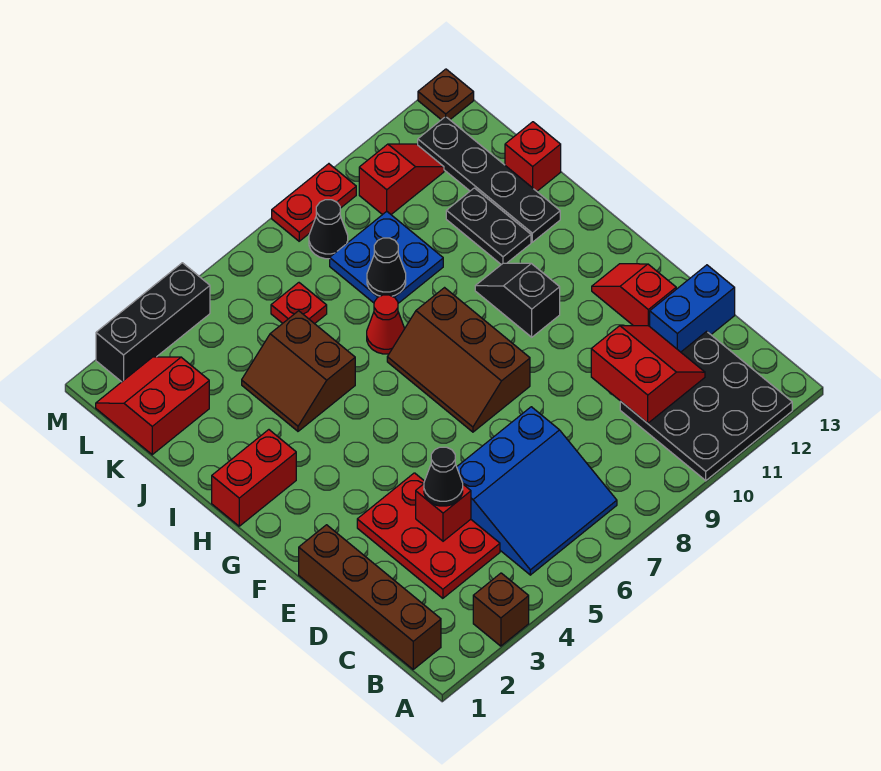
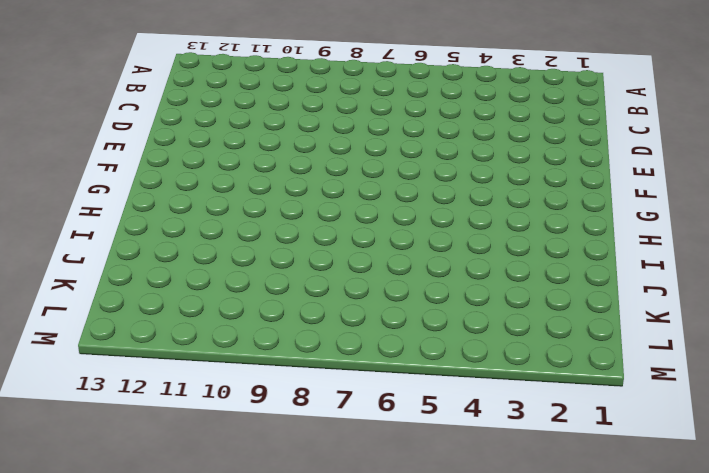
none -> brown 1x1 brick [473,573,529,646]
none -> black 3x3 plate [620,331,792,481]
none -> brown 1x4 brick [299,525,441,669]

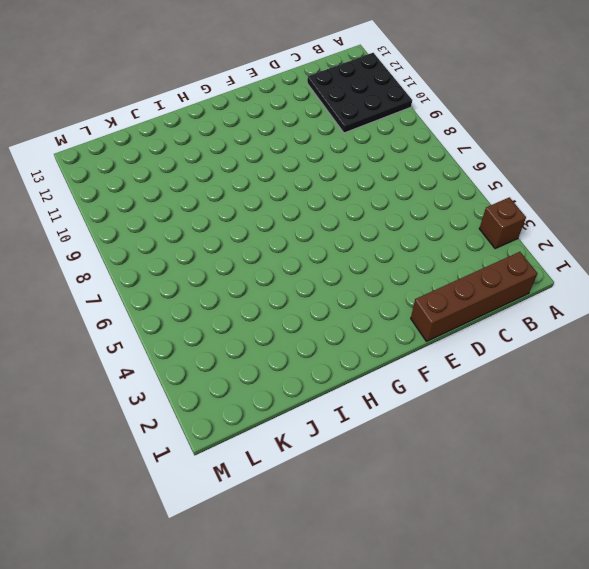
none -> blue 3x3 slope [457,407,617,575]
none -> red 2x3 plate [357,473,500,598]
none -> blue 1x2 brick [650,265,735,352]

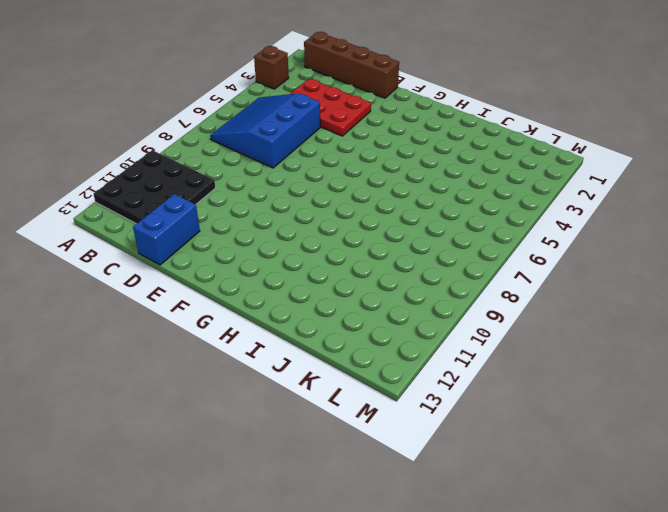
none -> red 1x2 slope [592,264,676,326]
none -> brown 2x3 slope [387,288,530,432]
none -> black 1x2 slope [475,263,560,337]

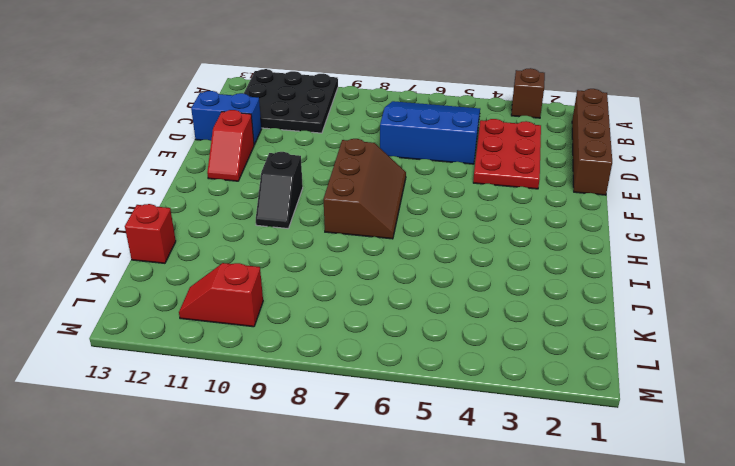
none -> red 1x2 brick [212,430,296,526]
none -> brown 2x2 slope [242,311,355,431]
none -> red 1x1 cone [367,295,405,354]

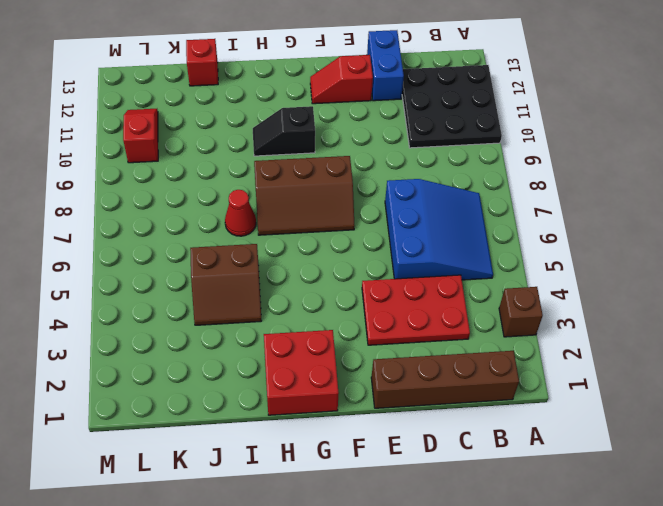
red 2x2 brick [264,330,339,415] -> red 1x2 brick [212,430,296,526]
none -> black 1x2 plate [446,188,531,265]
none -> black 1x4 plate [418,117,560,242]
none -> blue 2x2 plate [330,211,443,303]

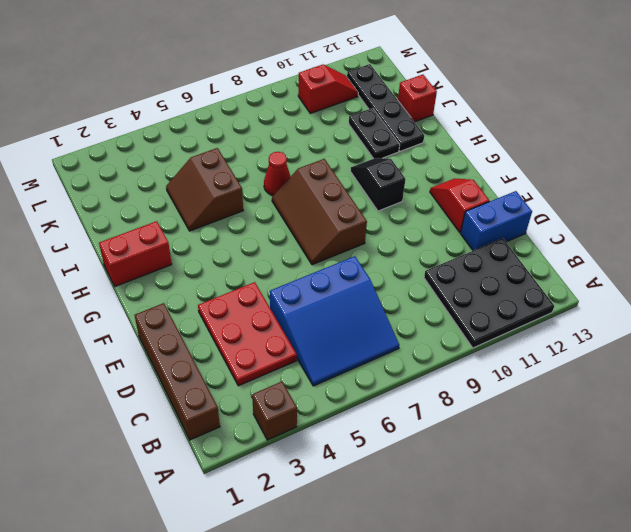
none -> blue 2x2 plate [330,211,443,303]
none -> red 2x2 slope [96,357,209,455]
none -> red 1x1 plate [271,283,327,324]

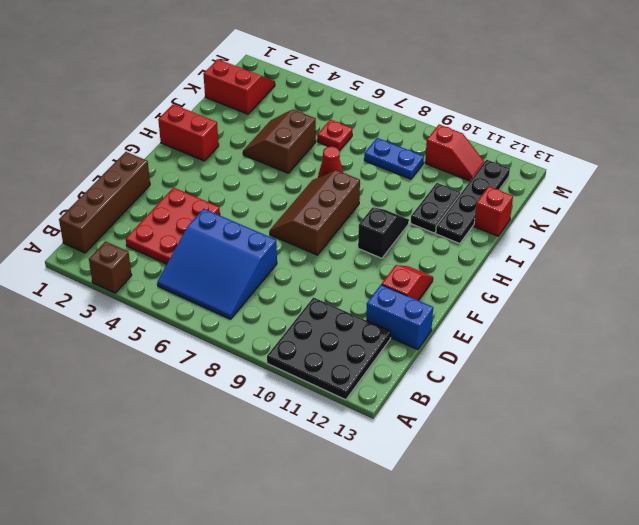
blue 1x2 plate [364,138,424,179] -> blue 2x2 plate [330,211,443,303]
none -> black 1x1 cone [309,200,348,259]
none -> black 1x3 brick [96,263,210,382]
none -> red 1x2 plate [272,164,356,241]

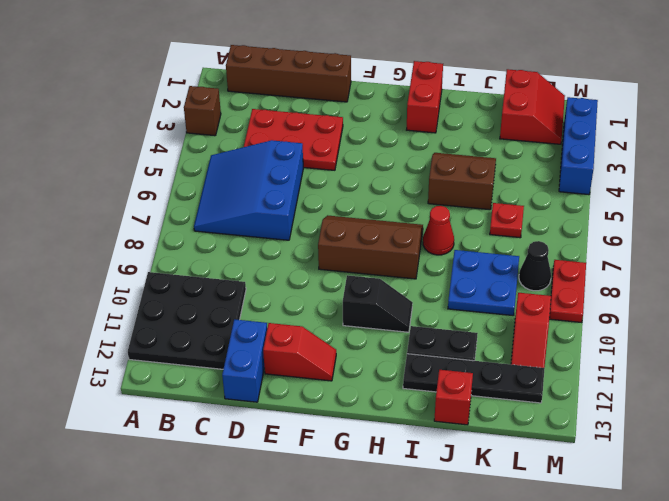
blue 1x3 brick [559,97,598,195] -> black 1x3 brick [96,263,210,382]
none -> brown 1x1 plate [418,69,474,120]
none -> red 2x2 slope [591,326,705,423]
none -> red 1x1 brick [416,484,471,541]

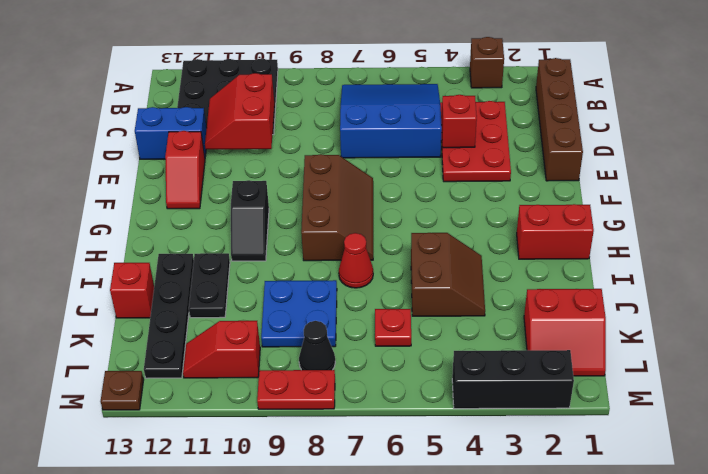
none -> black 1x1 cone [367,238,406,296]
none -> black 1x1 cone [424,447,463,506]

